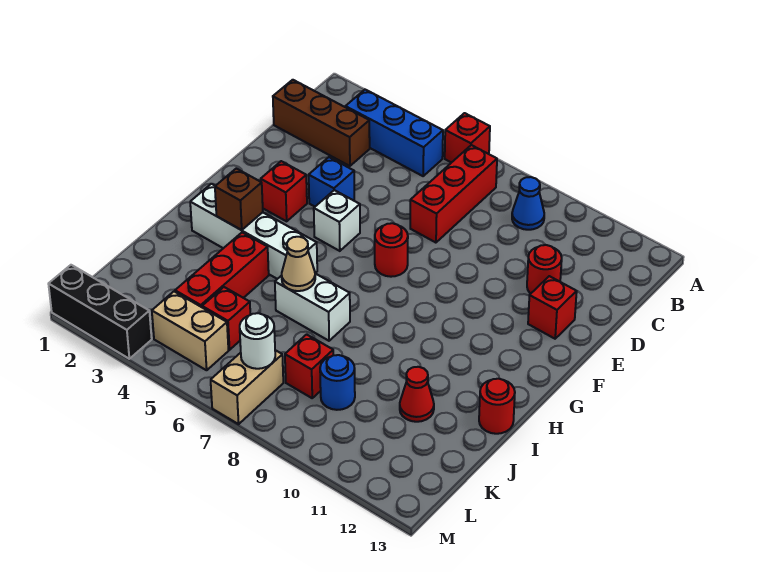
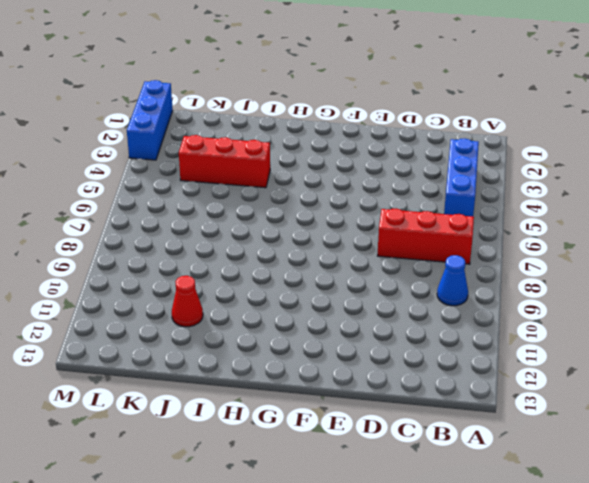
blue 1x3 brick [127,80,173,160] -> black 1x3 brick [49,265,152,359]
none -> red 1x1 brick [445,113,490,163]
none -> brown 1x3 brick [273,80,370,166]
none -> red 1x1 round brick [527,245,562,294]

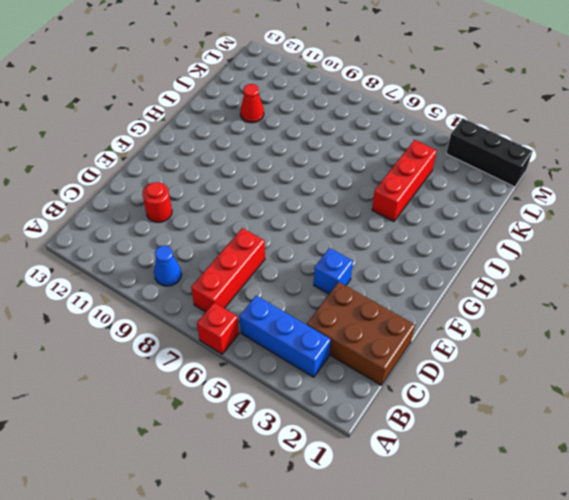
brown 2x3 brick [307,282,415,385] -> brown 1x3 brick [273,80,370,166]
none -> red 1x1 brick [528,276,577,339]
none -> red 1x1 brick [261,161,307,221]
none -> white 1x1 brick [314,190,360,251]

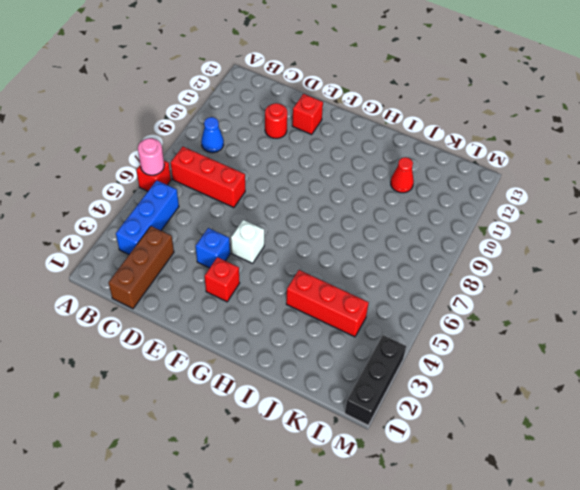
pink 1x1 round brick [138,138,164,175] -> none
none -> red 1x1 round brick [375,223,408,277]
none -> white 1x4 brick [190,184,317,279]
none -> white 1x2 brick [275,274,350,341]

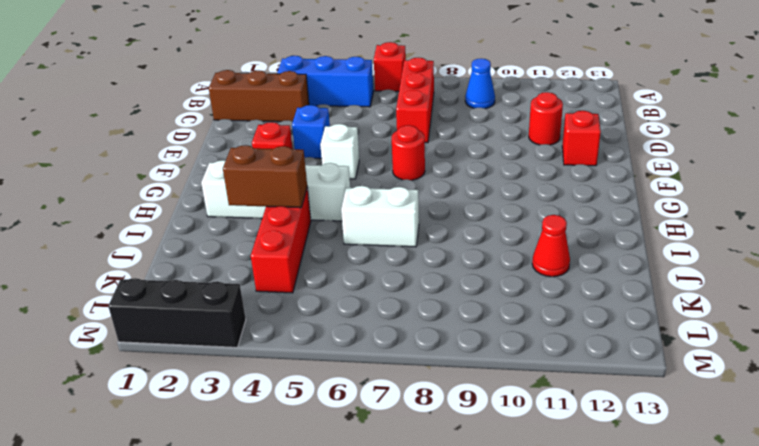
brown 1x2 brick [223,145,307,208] -> none
none -> red 1x1 round brick [479,379,515,434]
none -> red 1x1 brick [202,287,250,350]
none -> red 1x1 brick [285,334,333,398]

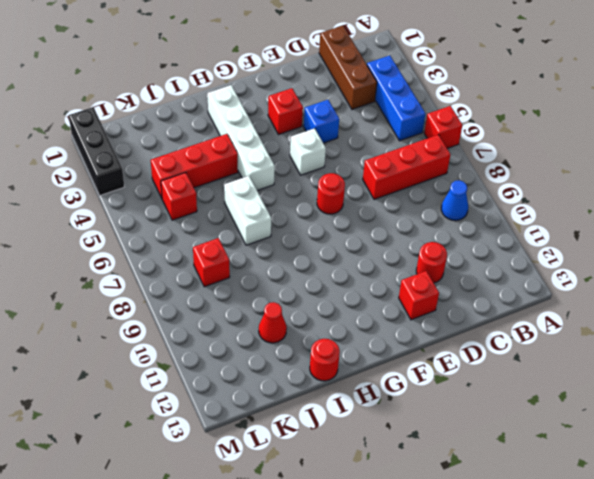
none -> blue 1x1 round brick [320,355,355,410]
none -> tan 1x2 brick [152,292,228,370]
none -> tan 1x2 brick [211,350,283,424]

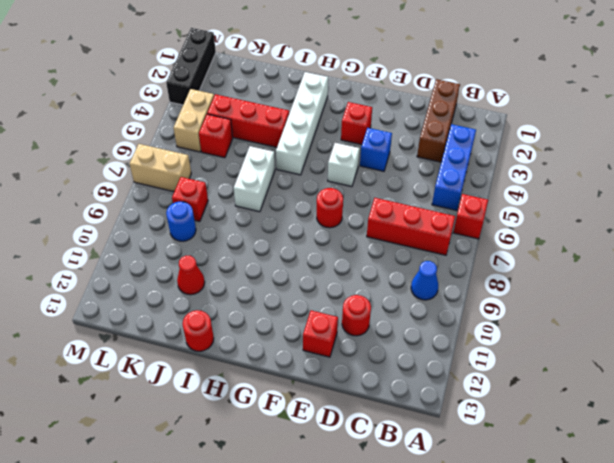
none -> brown 1x1 brick [215,168,263,230]
none -> tan 1x1 cone [282,237,315,291]
none -> white 1x1 round brick [240,313,275,369]

